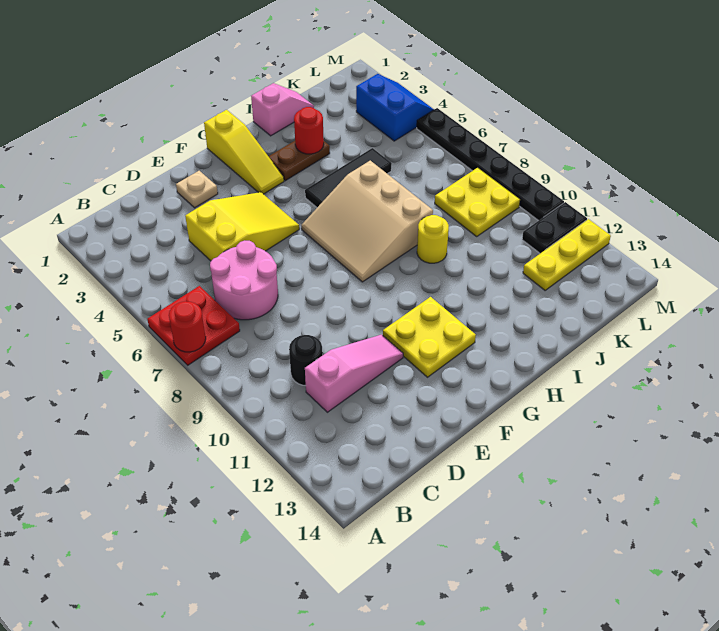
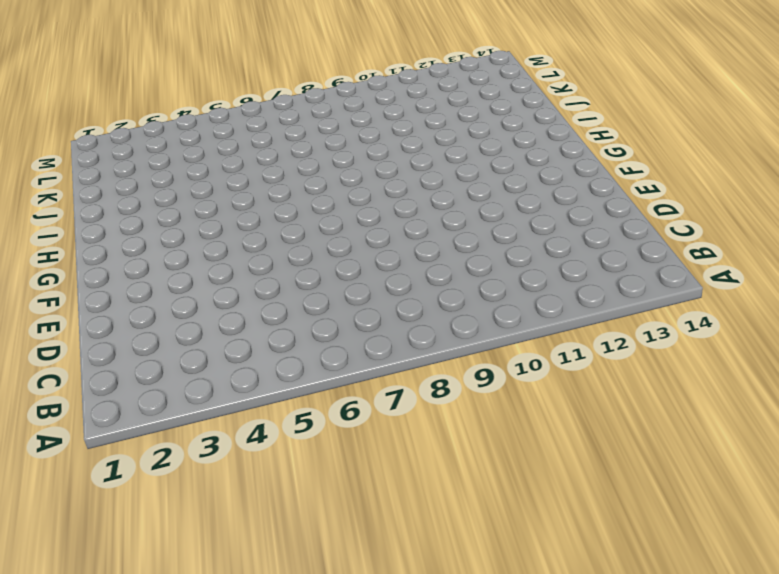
none -> red 2x2 plate [147,286,240,365]
none -> pink 2x2 round brick [210,241,278,320]
none -> black 1x1 round brick [289,335,323,386]

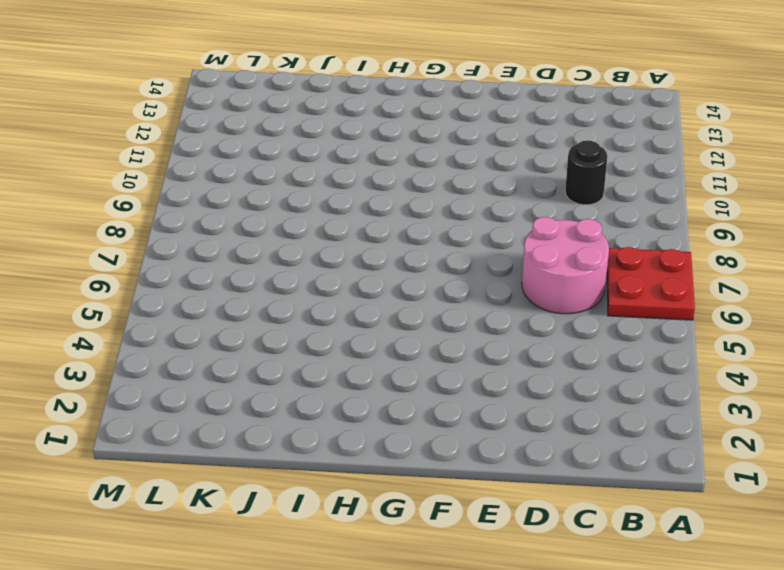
none -> pink 1x3 slope [305,335,403,412]
none -> yellow 2x3 slope [185,192,299,261]
none -> tan 1x1 plate [176,171,218,208]

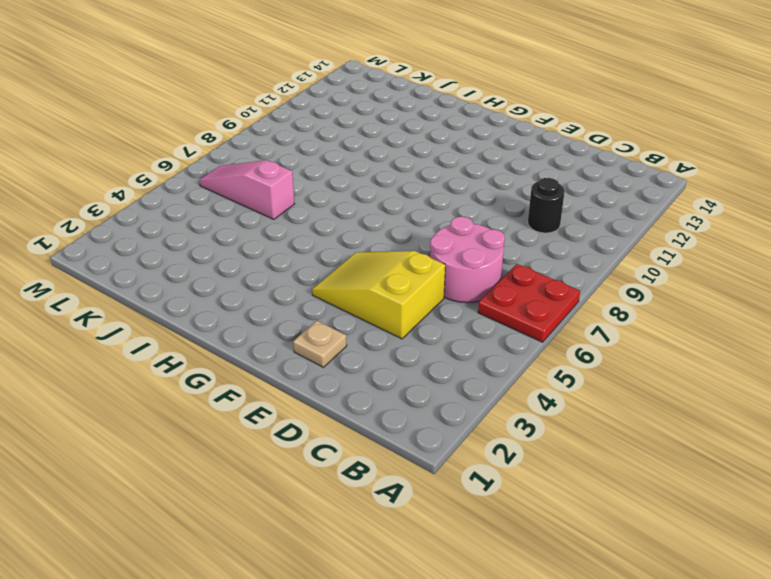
pink 1x3 slope [199,160,294,219] -> pink 1x3 slope moved to [305,335,403,412]
none -> yellow 2x2 plate [383,297,476,377]
none -> yellow 1x3 slope [204,110,284,194]
none -> tan 3x3 slope [301,161,433,282]

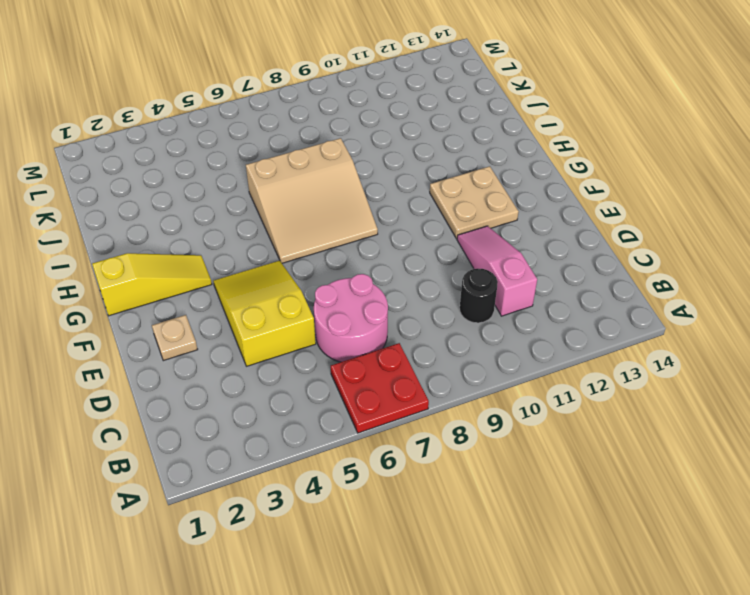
tan 2x2 plate [430,166,519,239] -> yellow 2x2 plate [383,297,476,377]
none -> brown 1x2 plate [268,141,330,181]
none -> black 1x3 tile [305,148,392,207]
none -> pink 1x2 slope [251,83,314,136]

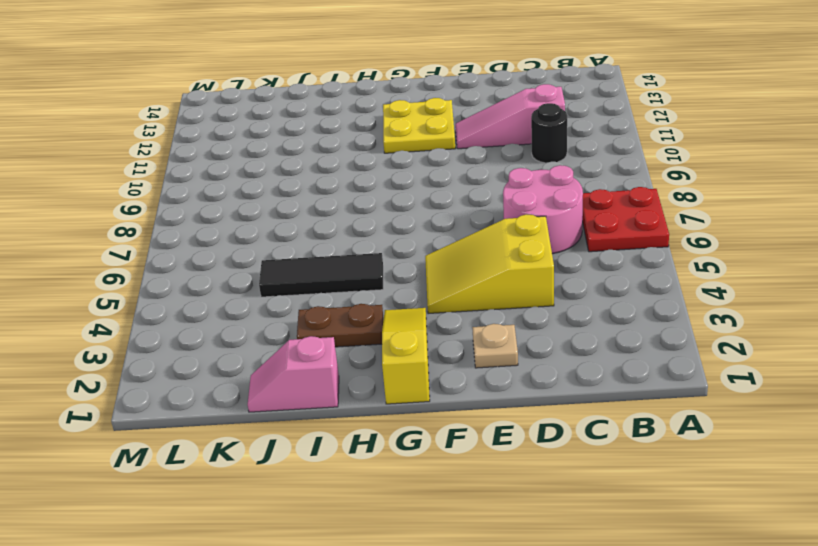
none -> tan 3x3 slope [301,161,433,282]
none -> yellow 1x1 round brick [417,215,449,263]
none -> yellow 2x2 plate [435,168,520,236]

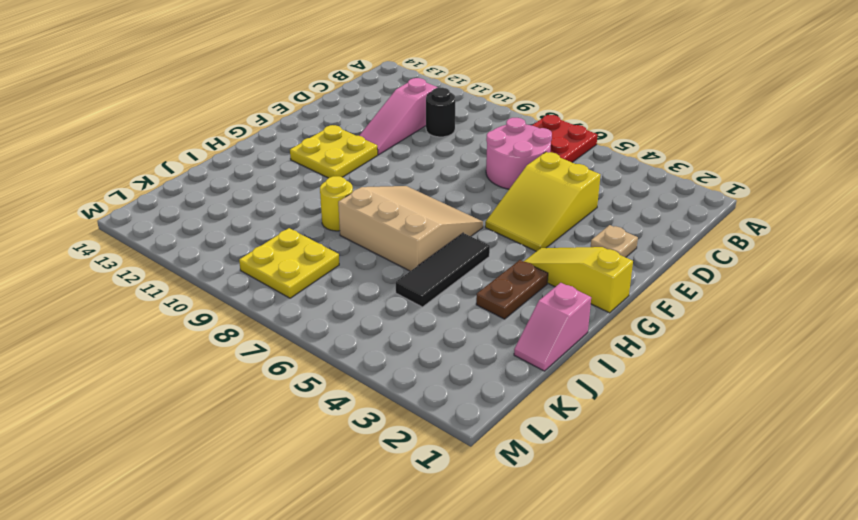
none -> yellow 1x3 plate [523,219,611,290]
none -> blue 2x2 slope [356,74,434,141]
none -> black 1x2 plate [522,202,587,253]

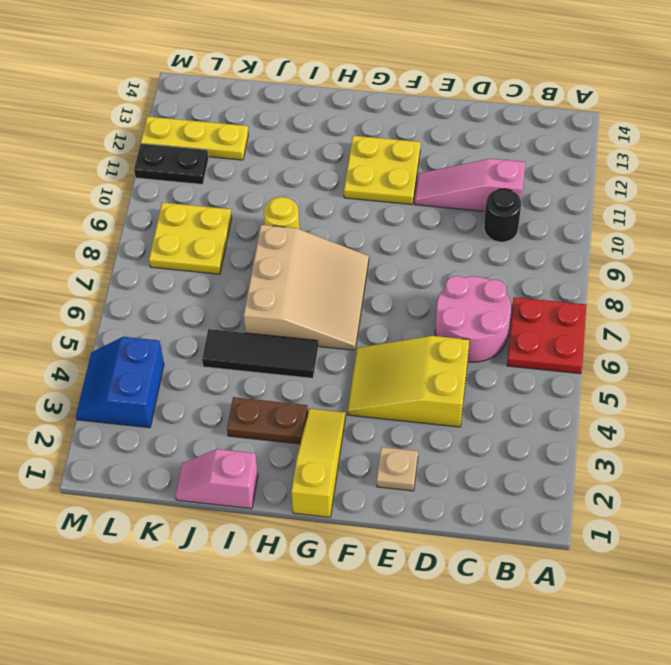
none -> black 1x6 plate [417,108,564,221]
none -> red 1x1 round brick [169,301,206,352]
none -> red 1x1 round brick [294,107,324,154]

